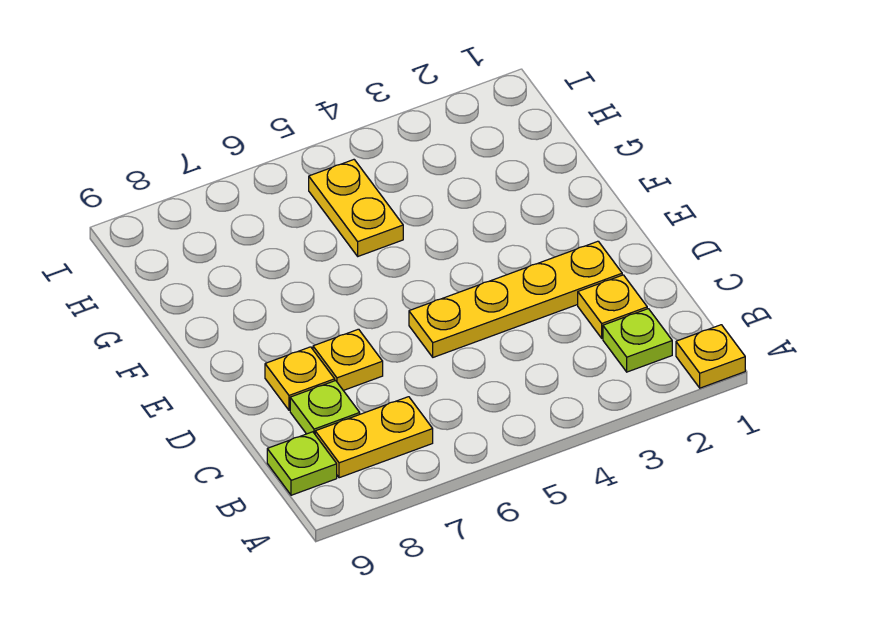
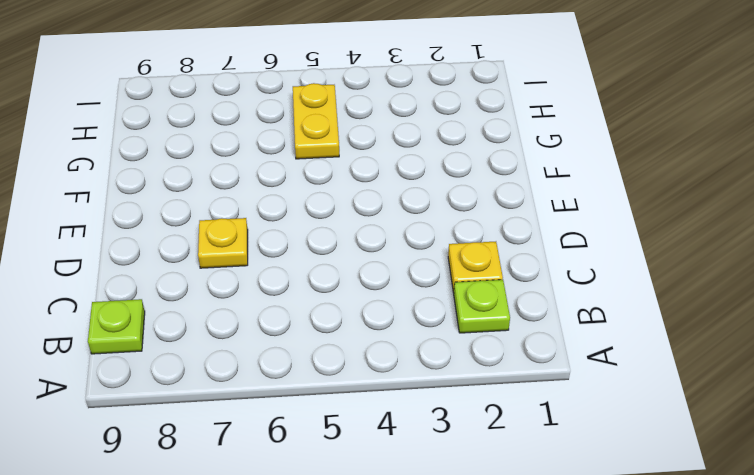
none -> yellow 1x1 plate [676,325,745,388]
none -> yellow 1x2 plate [315,397,433,478]

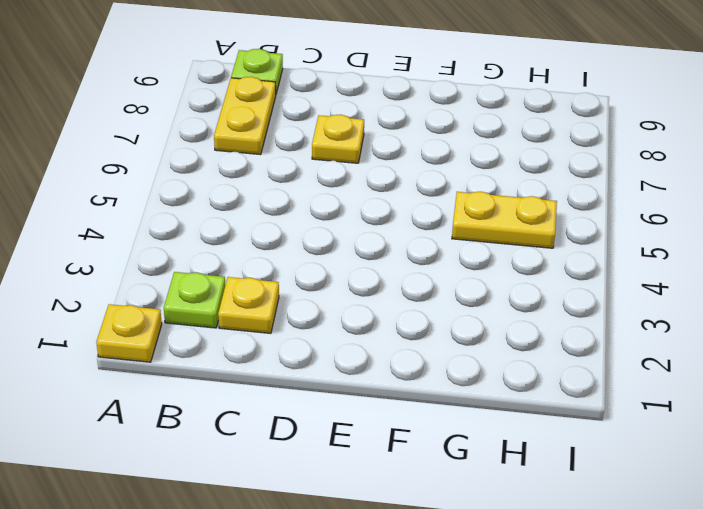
none -> lime 1x1 plate [290,381,360,434]
none -> yellow 1x4 plate [409,241,622,357]

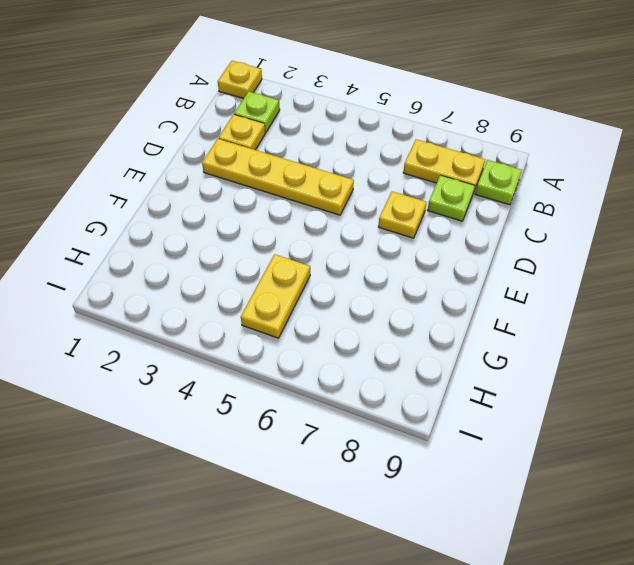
none -> yellow 1x1 plate [265,347,335,410]

